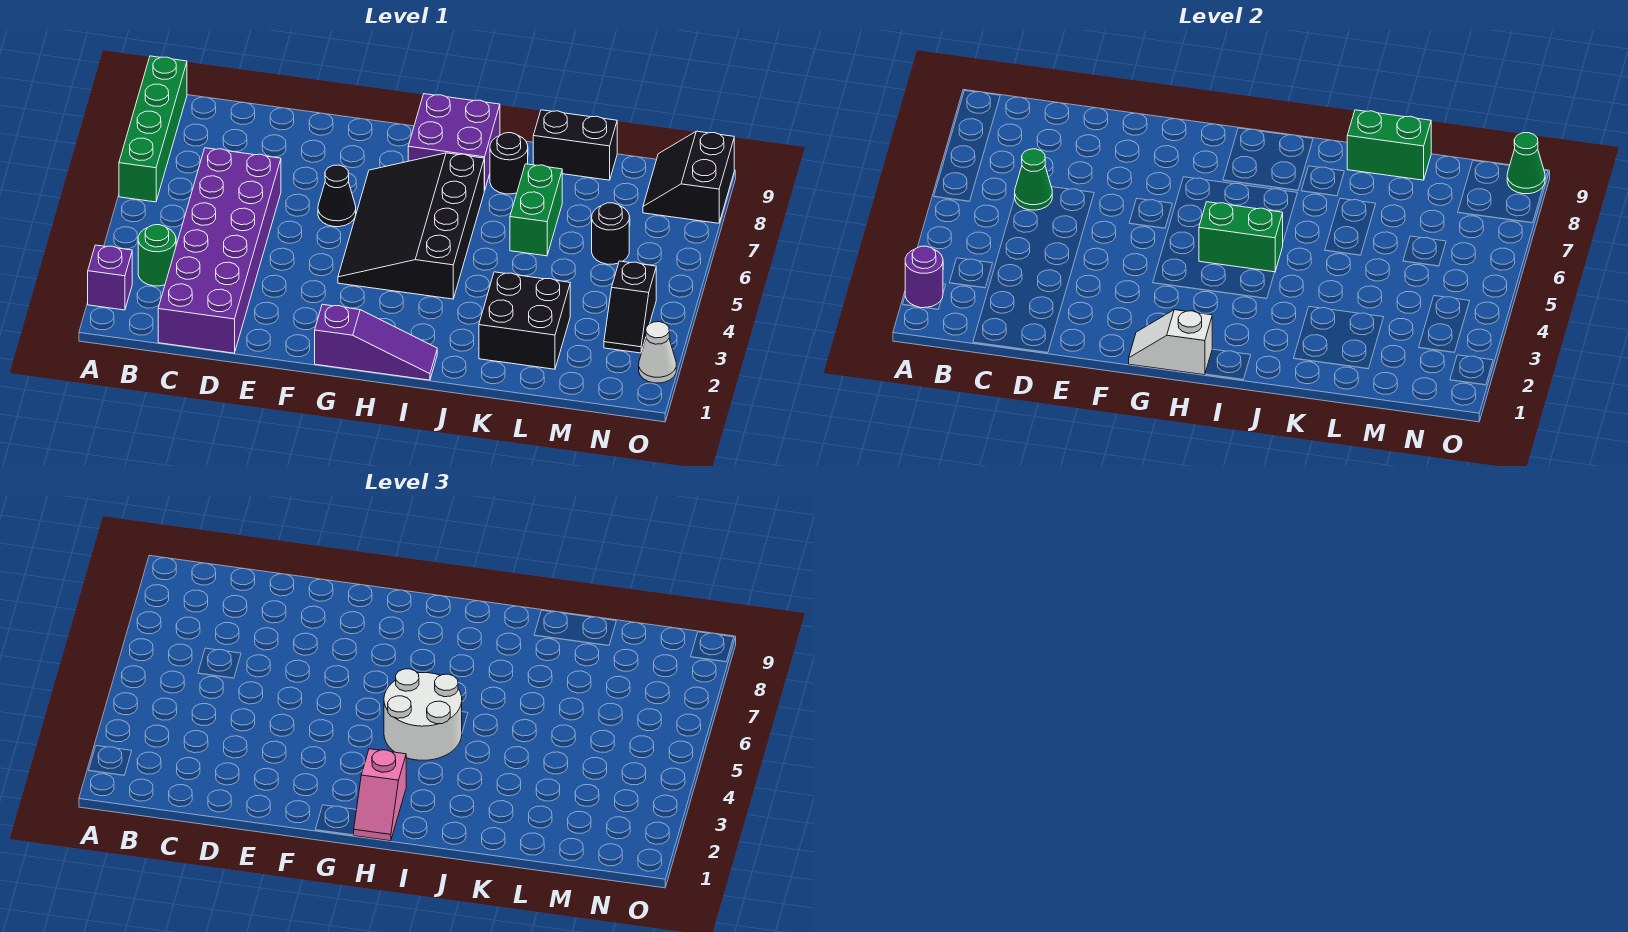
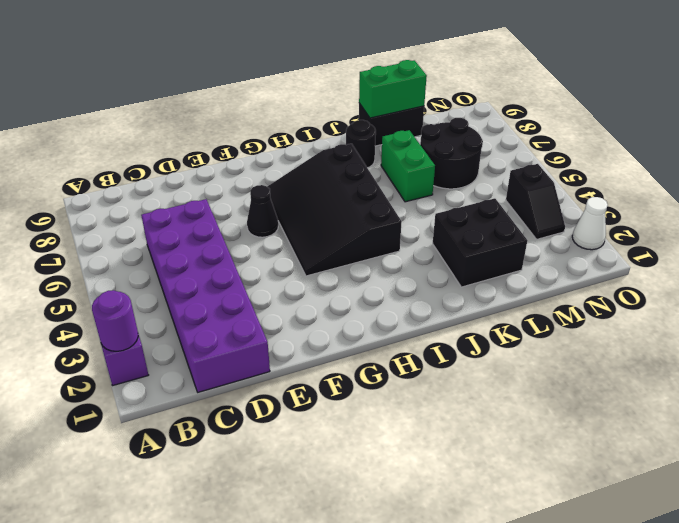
black 2x2 round brick [420,118,483,189] -> black 1x1 round brick [592,203,629,264]
none -> green 1x4 brick [119,56,187,202]
none -> green 1x1 round brick [138,225,176,286]
none -> purple 1x3 slope [315,304,437,380]

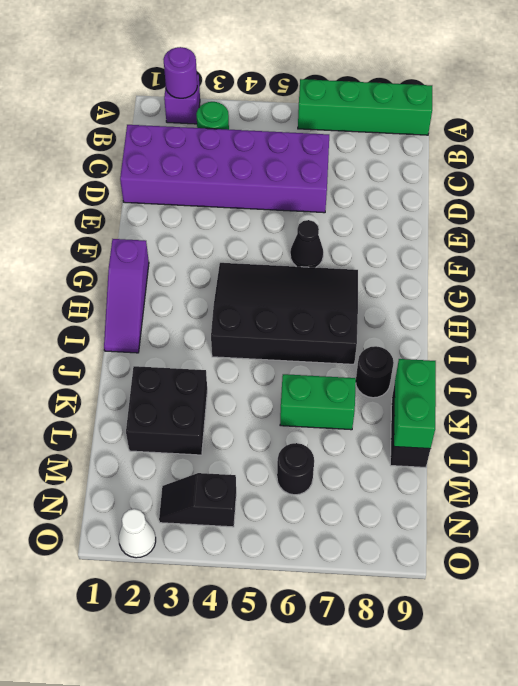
none -> purple 2x2 brick [408,94,500,191]
none -> black 2x2 slope [643,131,734,223]
none -> green 1x1 cone [1015,149,1052,210]

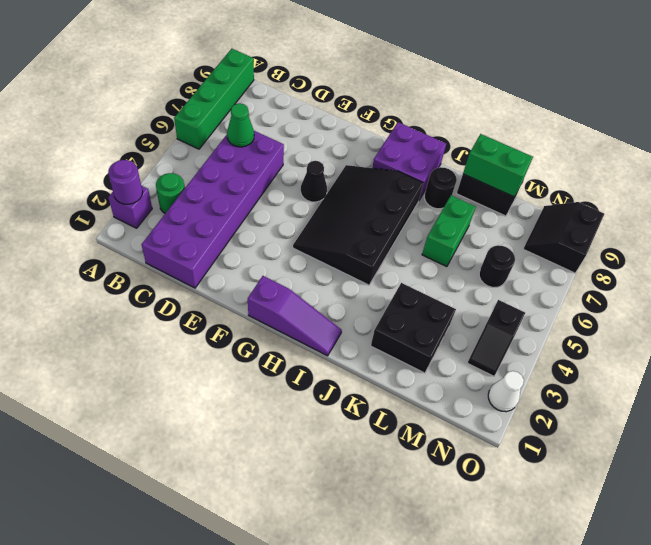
none -> white 1x2 slope [1129,310,1212,375]
none -> green 1x2 brick [1199,202,1283,272]
none -> green 1x1 cone [1507,133,1545,194]

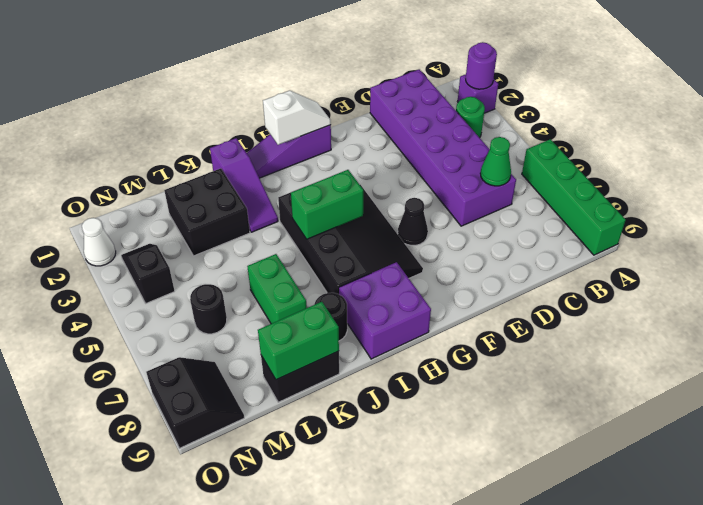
purple 1x3 slope [210,138,278,232] -> none
none -> green 1x1 cone [1507,133,1545,194]
none -> pink 1x2 slope [354,749,406,841]
none -> white 2x2 round brick [384,669,462,760]

